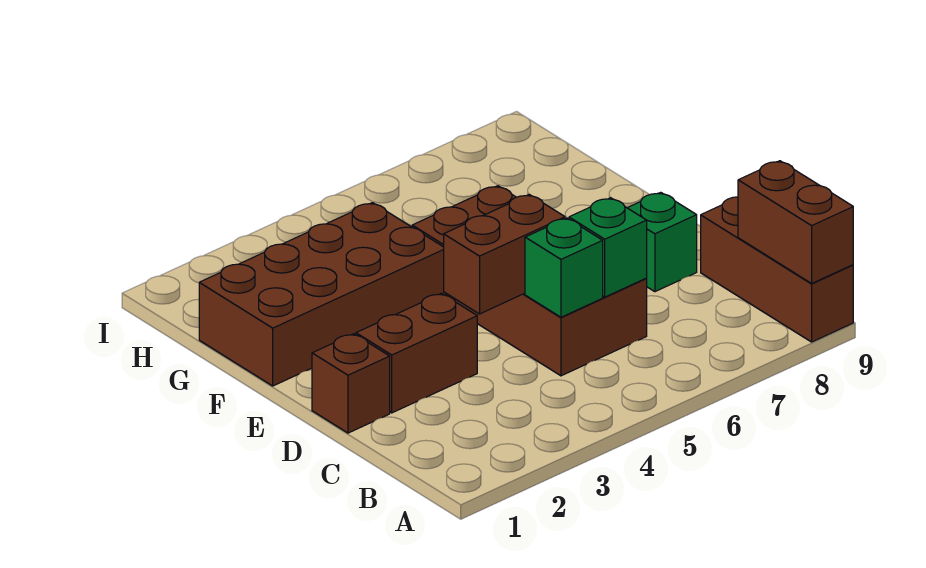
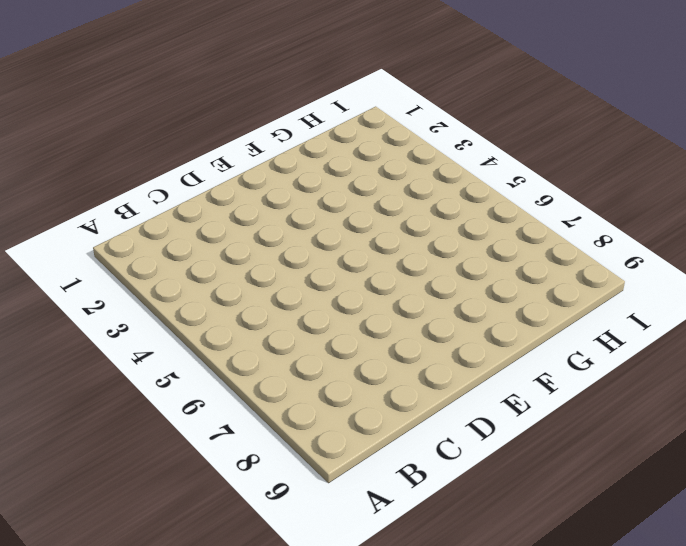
none -> brown 1x3 brick [701,197,853,342]
none -> brown 2x4 brick [412,186,647,376]

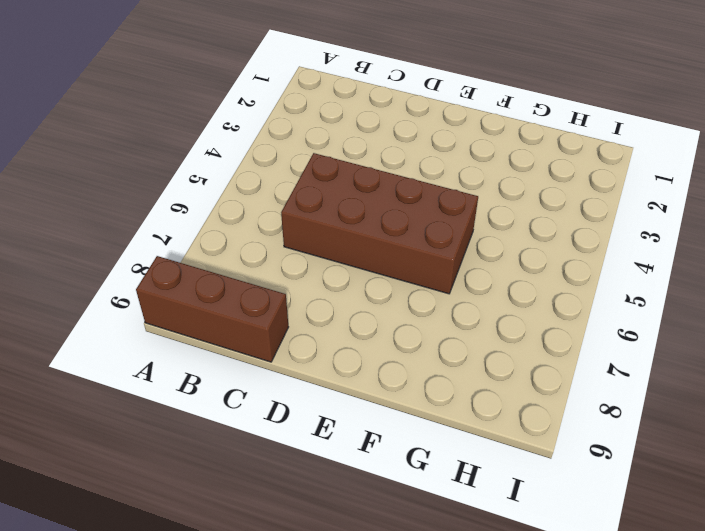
none -> brown 1x1 brick [312,334,390,433]
none -> brown 1x2 brick [356,293,477,413]

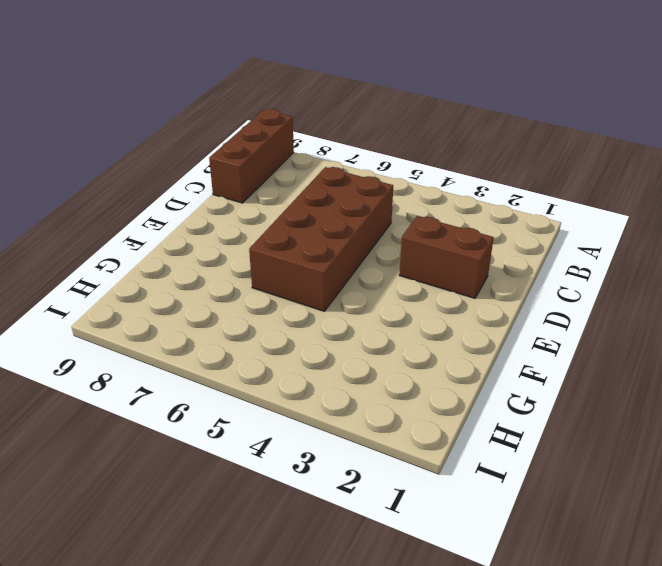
none -> brown 1x1 brick [312,334,390,433]
none -> green 1x1 brick [628,192,697,292]

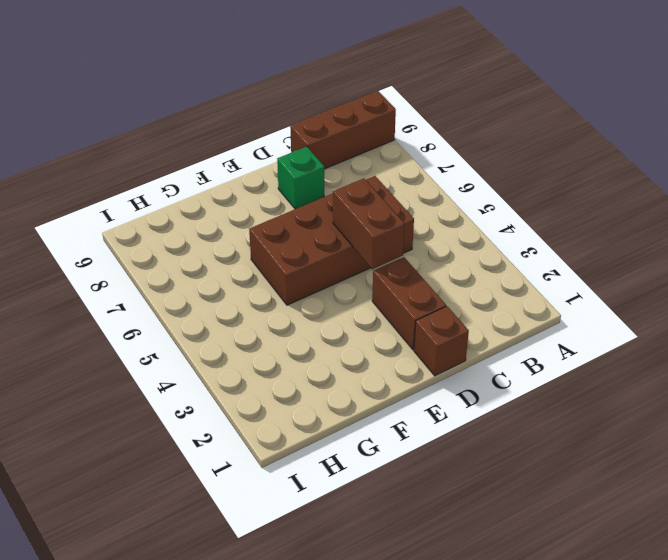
none -> brown 2x4 brick [199,203,446,386]
none -> brown 1x2 brick [738,161,853,283]

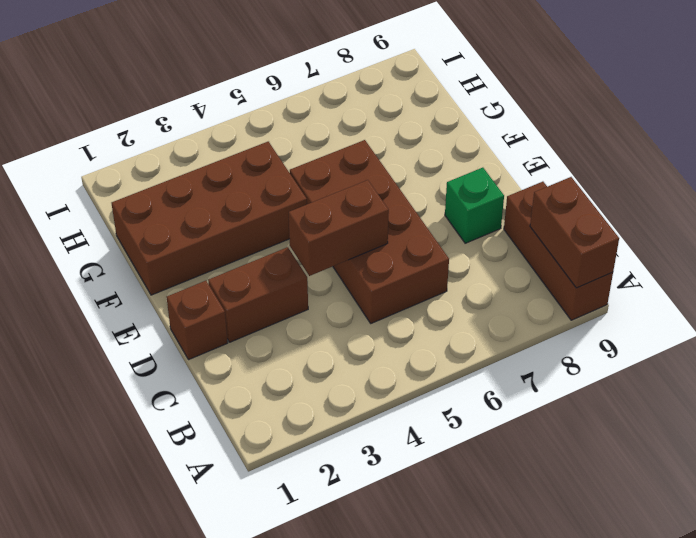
none -> green 1x1 brick [525,218,603,317]
none -> green 1x1 brick [569,198,647,297]

